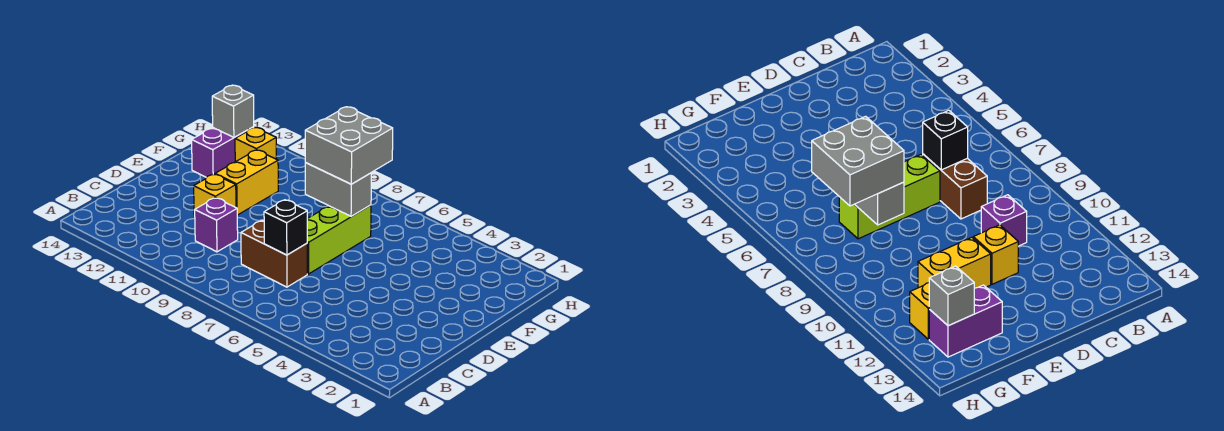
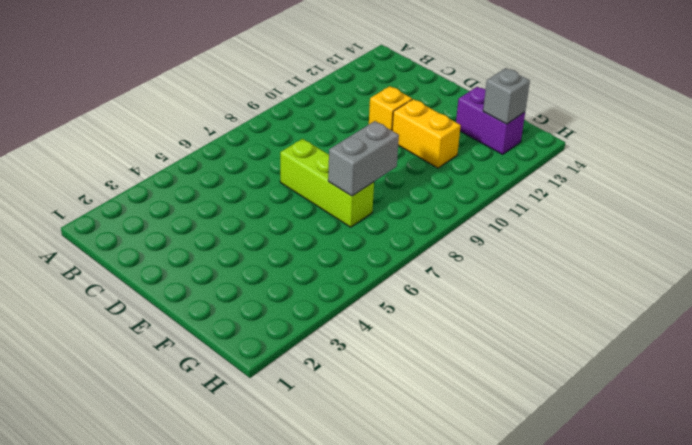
none -> brown 1x2 brick [241,220,307,287]
none -> purple 1x1 brick [195,198,238,252]

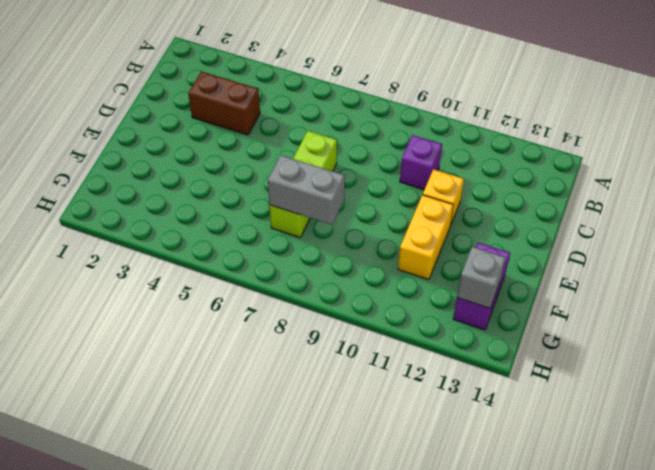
brown 1x2 brick [188,72,260,135] -> brown 1x2 brick moved to [241,220,307,287]
none -> yellow 1x1 brick [235,128,276,162]
none -> black 1x1 brick [264,200,307,255]

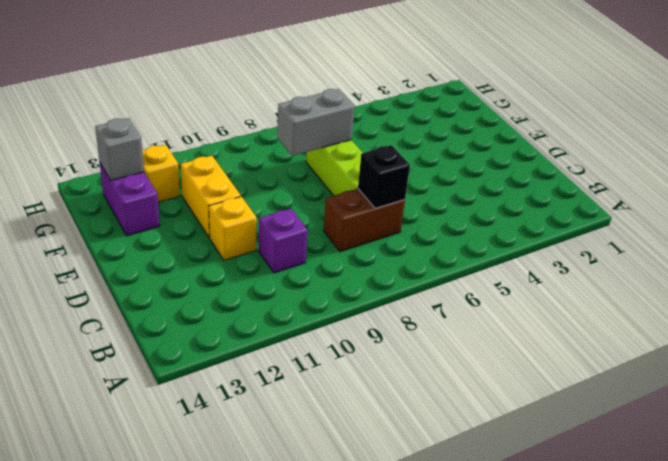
none -> grey 2x2 brick [305,107,393,184]

